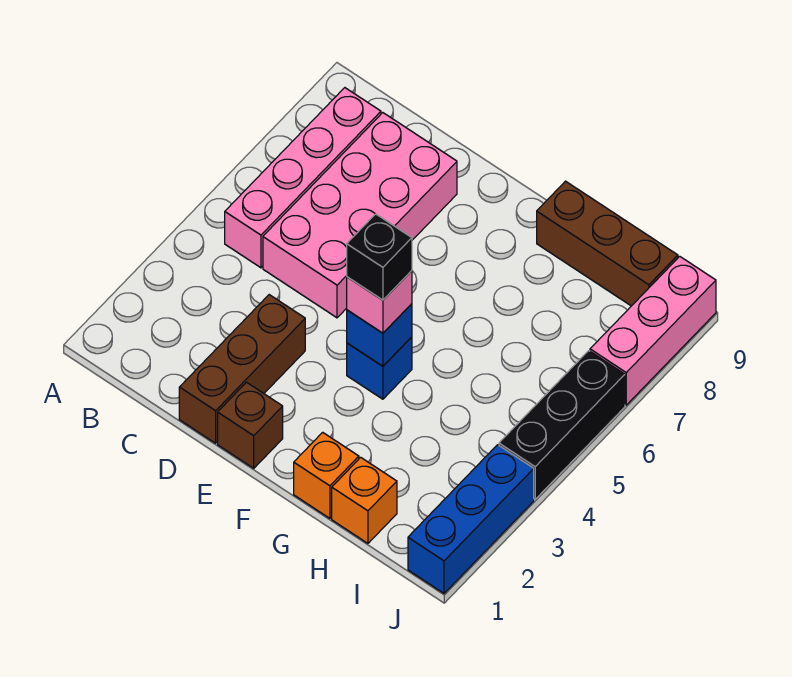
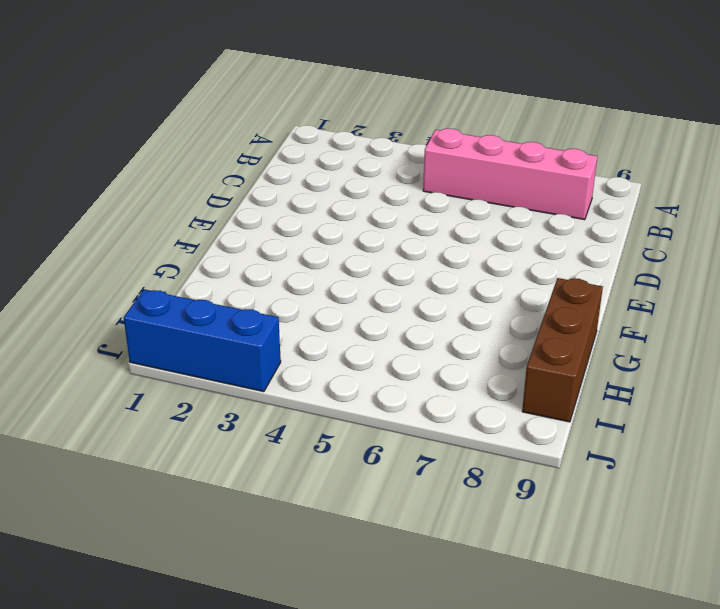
none -> pink 2x4 brick [263,113,457,318]
none -> brown 1x3 brick [179,295,305,443]
none -> brown 1x1 brick [218,382,283,468]

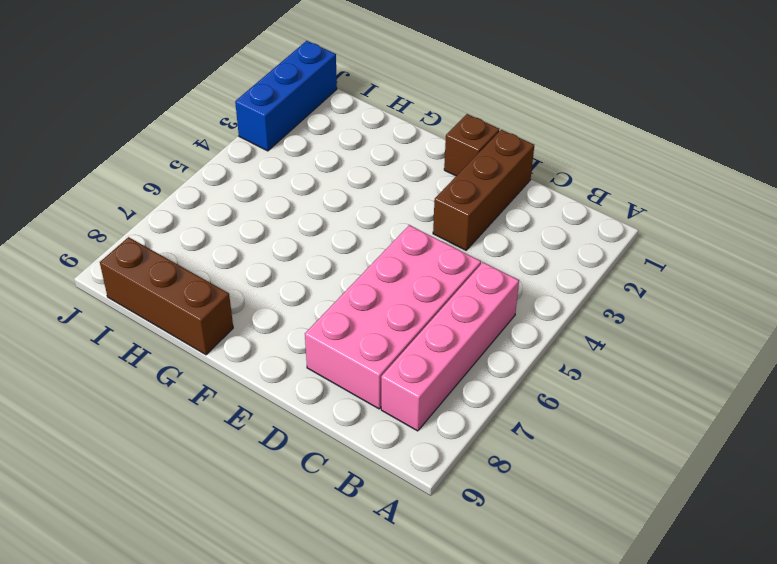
none -> blue 1x1 brick [347,337,412,399]
none -> orange 1x1 brick [294,432,359,518]
none -> orange 1x1 brick [332,457,397,543]

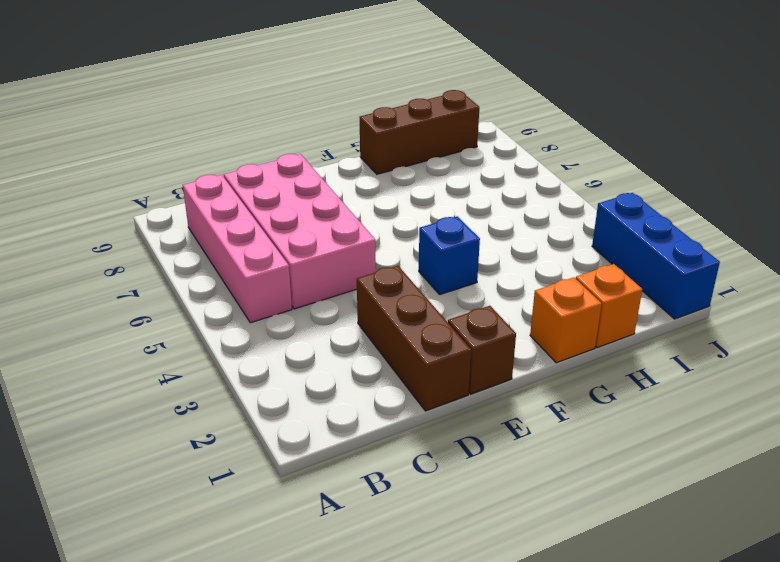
none -> black 1x3 brick [499,351,625,499]
none -> pink 1x3 brick [590,256,716,405]
none -> blue 1x1 brick [347,304,412,366]

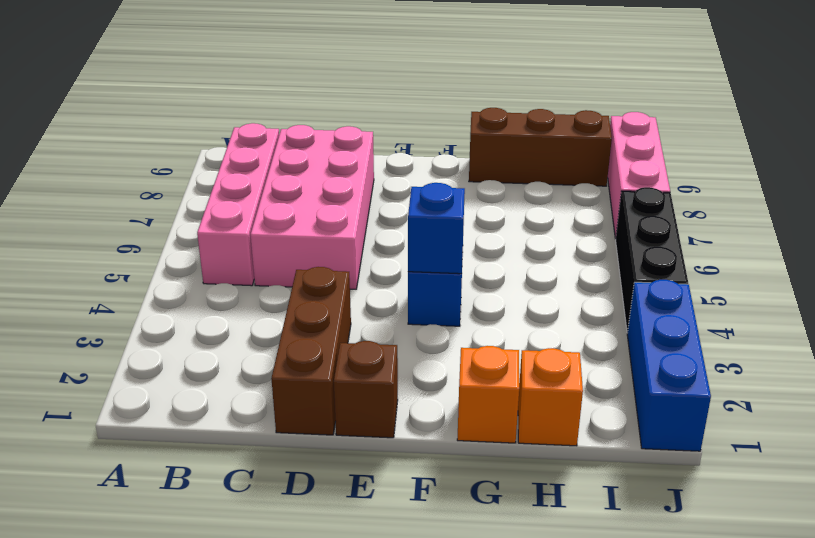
none -> pink 1x1 brick [347,271,412,333]
none -> black 1x1 brick [347,214,412,300]

